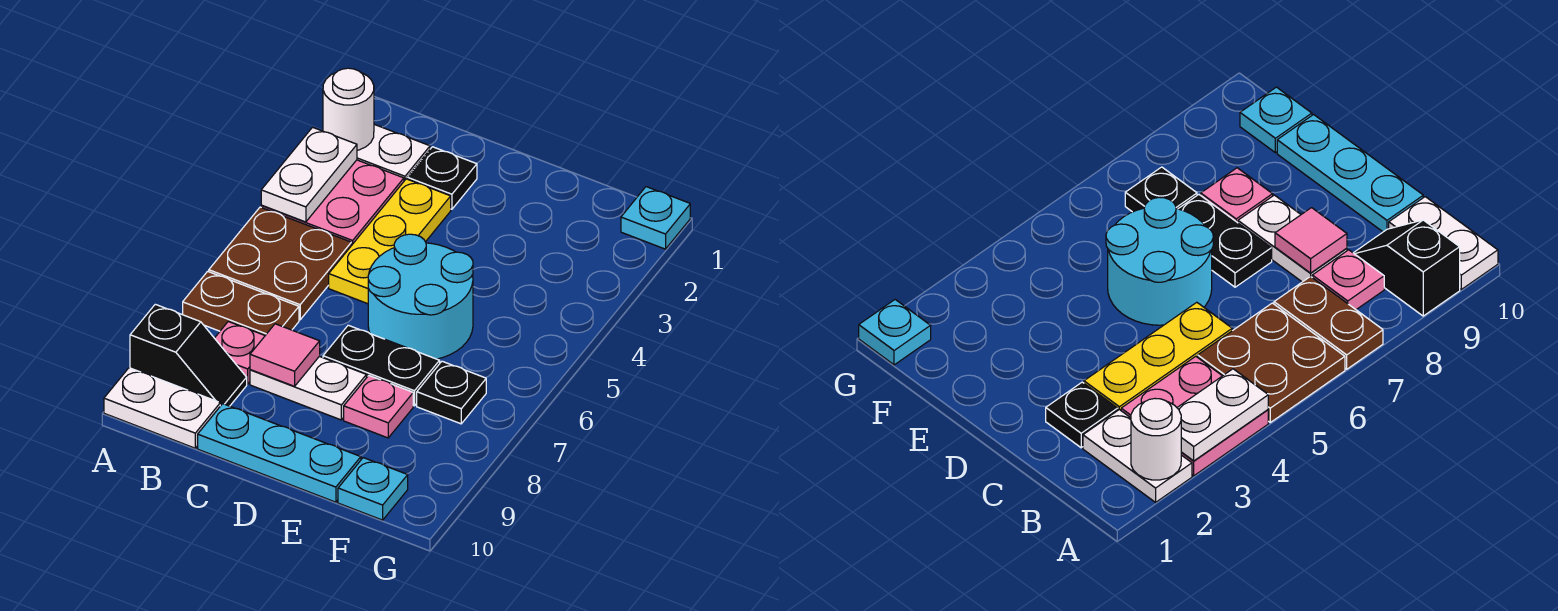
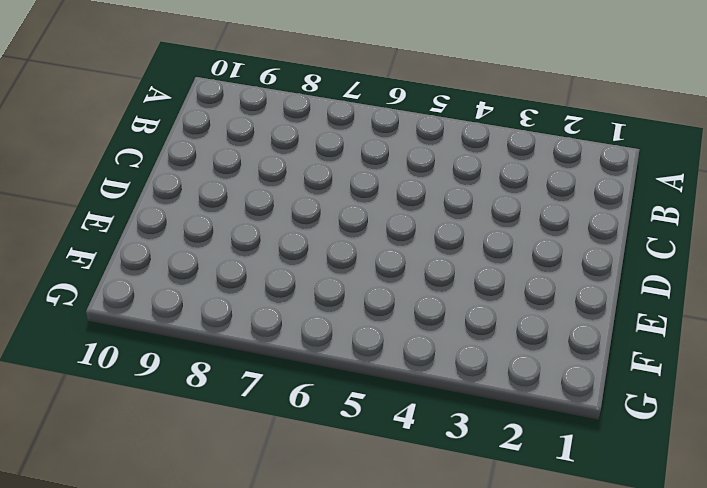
none -> white 1x2 plate [357,124,430,181]
none -> pink 2x2 plate [261,160,404,246]
none -> brown 2x2 plate [209,207,351,320]

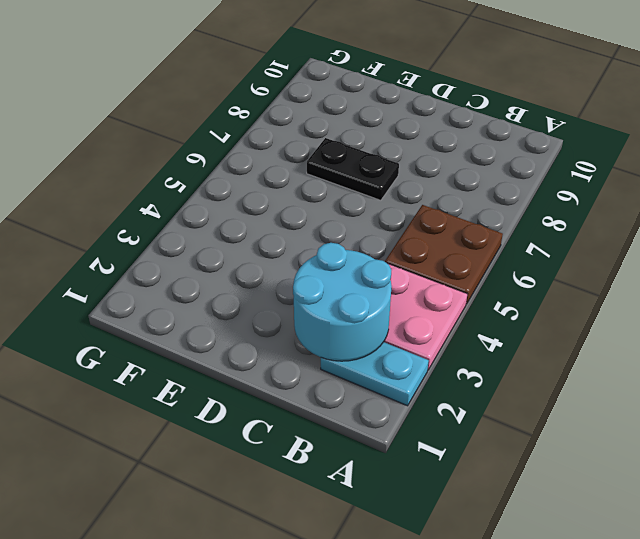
cyan 1x2 plate [321,342,429,406] -> white 1x2 plate [357,124,430,181]
cyan 2x2 round brick [293,243,392,361] -> cyan 2x2 round brick moved to [368,234,473,359]
none -> brown 1x2 plate [183,271,299,335]
none -> black 1x2 slope [130,304,247,406]
none -> white 1x2 plate [104,368,220,448]

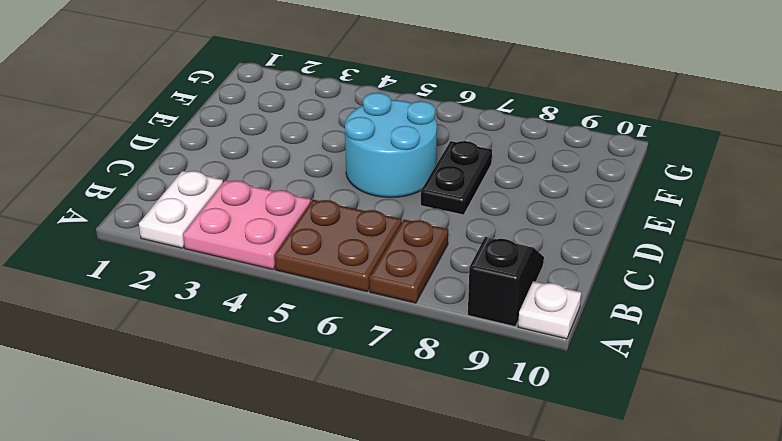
white 1x1 plate [518,281,581,339] -> white 1x2 plate [104,368,220,448]
none -> pink 1x1 plate [215,321,265,384]
none -> black 1x1 plate [407,147,477,209]
none -> yellow 1x3 plate [329,179,451,304]

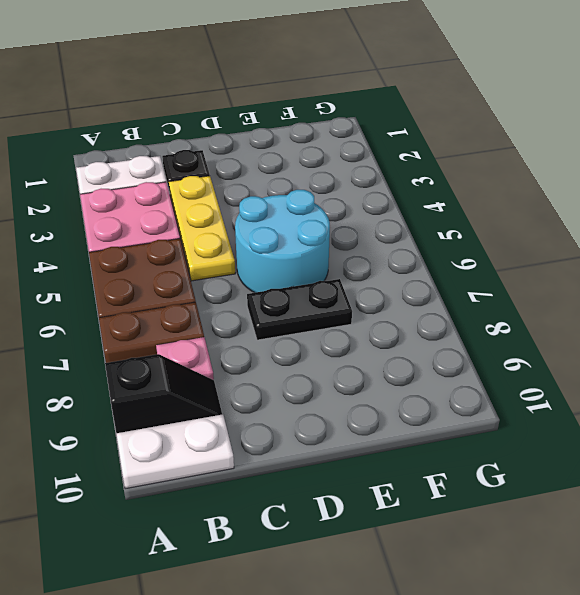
none -> white 1x2 plate [250,356,366,420]
none -> cyan 1x3 plate [198,404,361,502]
none -> pink 1x1 plate [344,376,413,438]

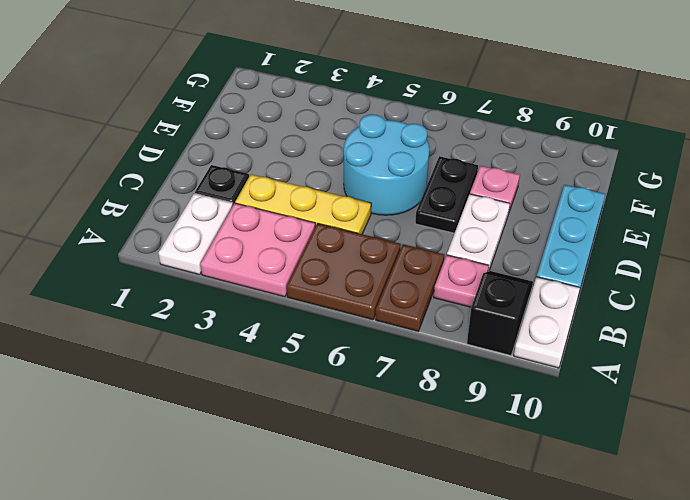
none -> black 1x1 plate [417,361,486,424]
none -> cyan 1x1 plate [338,458,408,520]
none -> cyan 1x1 plate [621,187,690,249]

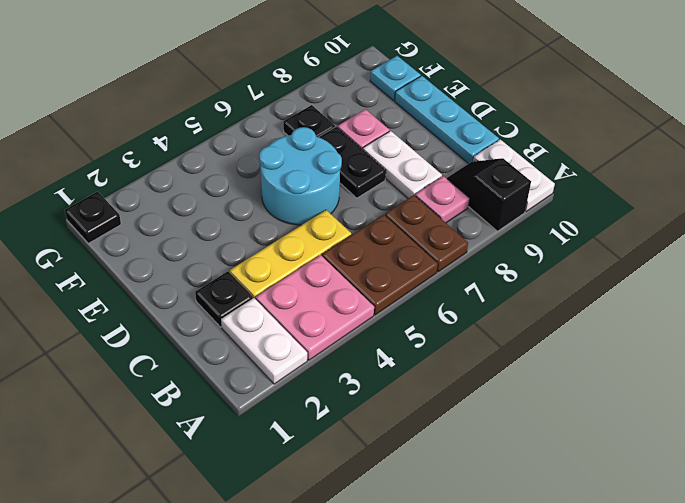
black 1x1 plate [65,192,121,243] -> cyan 1x1 plate [621,187,690,249]
none -> white 1x1 round brick [323,68,374,150]
none -> white 1x2 plate [261,127,357,222]
none -> pink 1x1 tile [250,324,320,386]

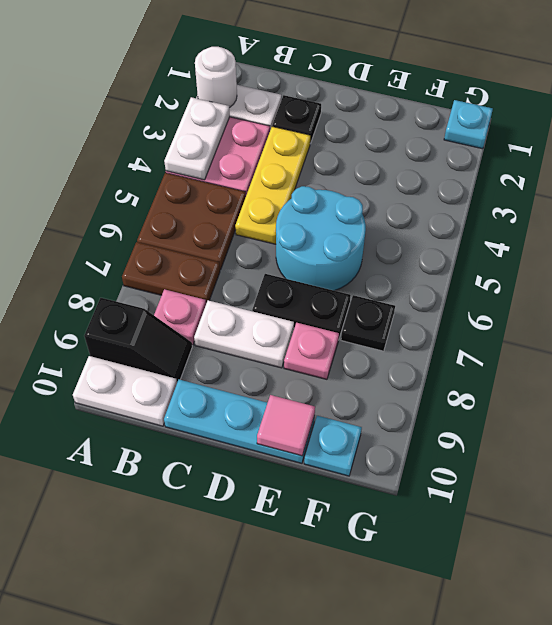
pink 1x1 tile [257,395,315,456] -> pink 1x1 tile moved to [250,324,320,386]

